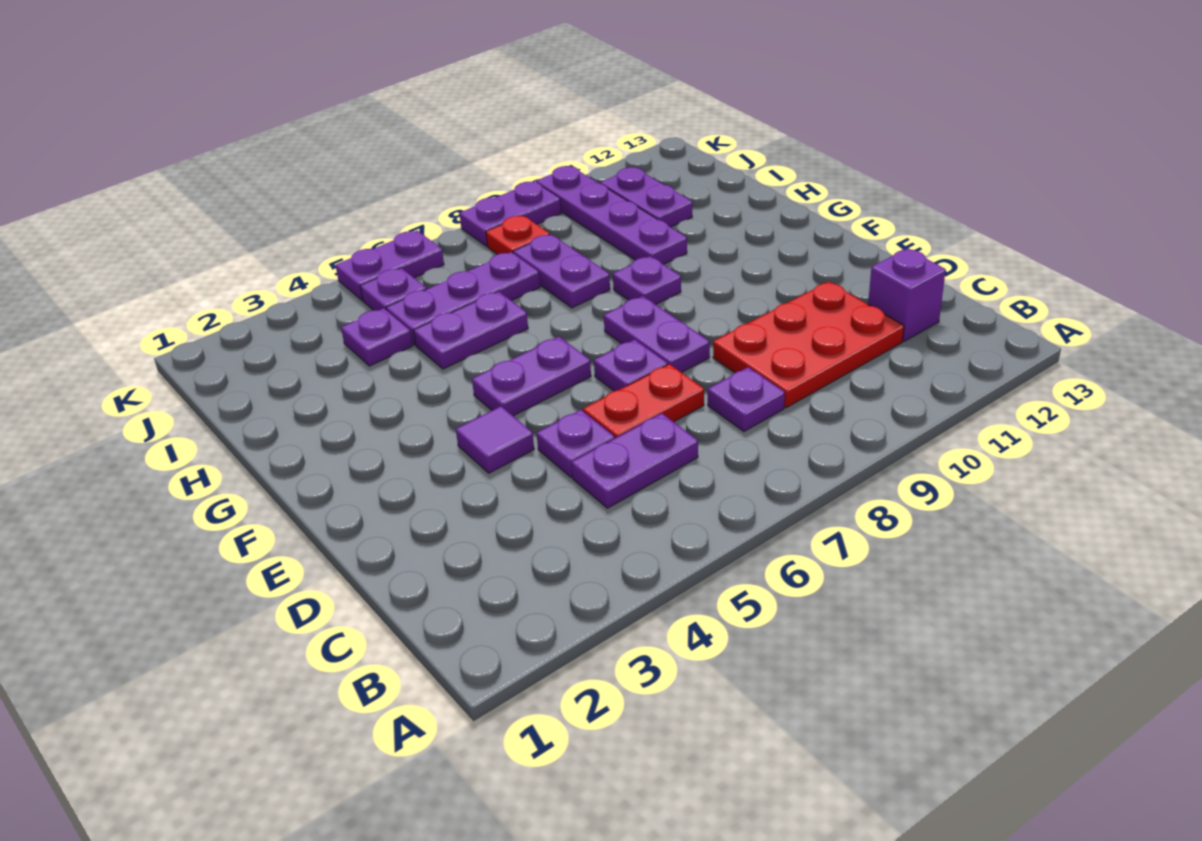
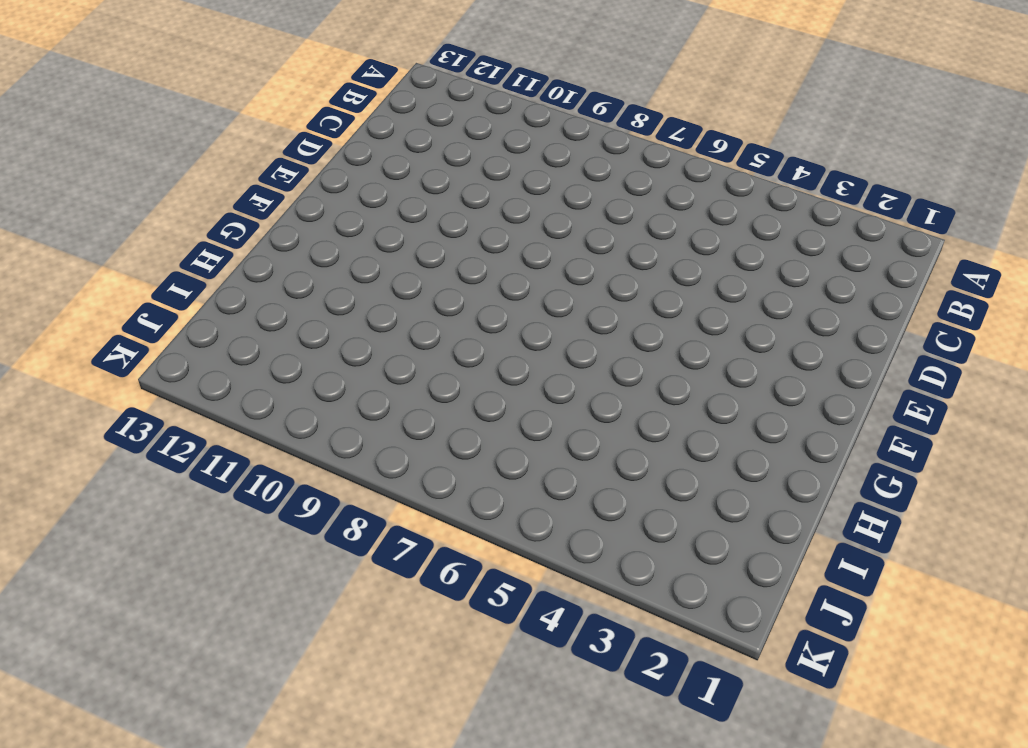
none -> purple 1x2 plate [571,413,698,508]
none -> purple 1x1 plate [708,367,785,431]
none -> red 2x3 plate [713,282,904,408]

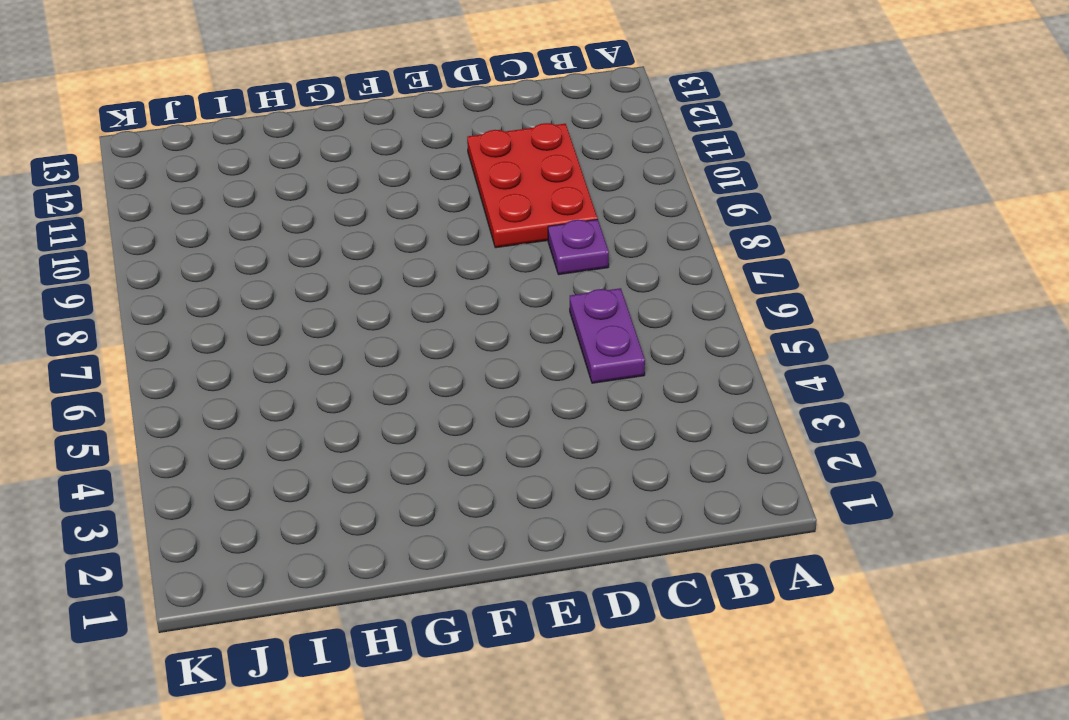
none -> purple 1x1 brick [868,249,946,341]
none -> purple 1x1 plate [537,410,615,477]
none -> red 1x2 plate [583,364,704,438]

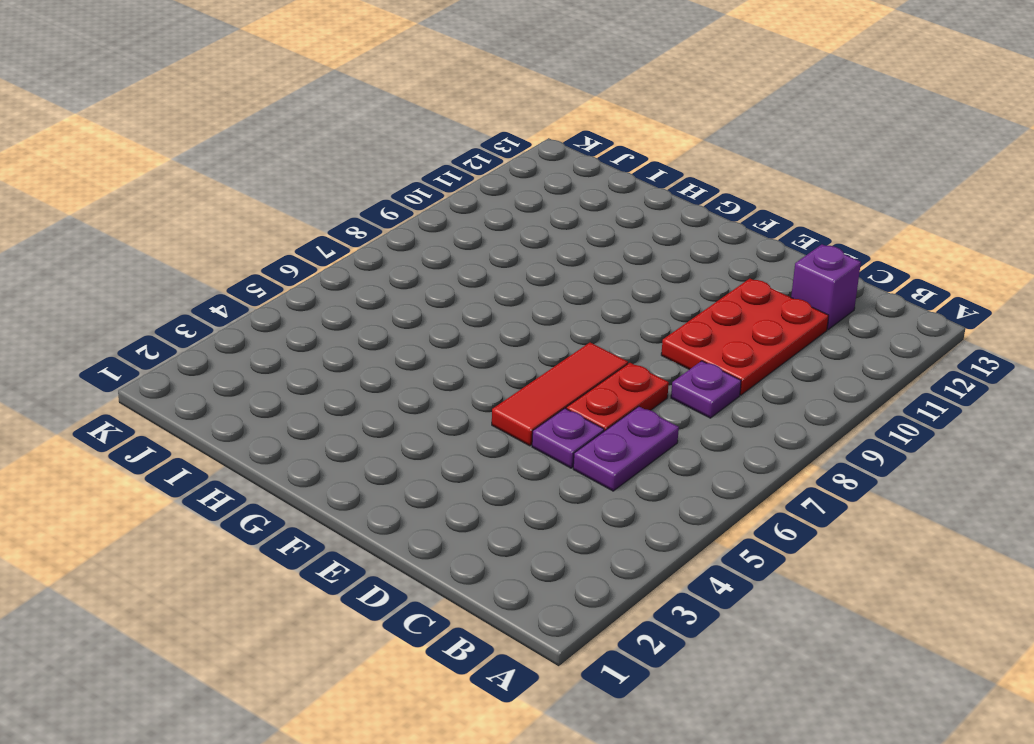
red 1x3 tile [492,343,628,446] -> purple 1x1 plate [594,339,668,391]
none -> purple 1x1 tile [456,406,534,473]
none -> purple 1x2 plate [604,296,710,373]
none -> purple 1x2 plate [472,337,591,416]

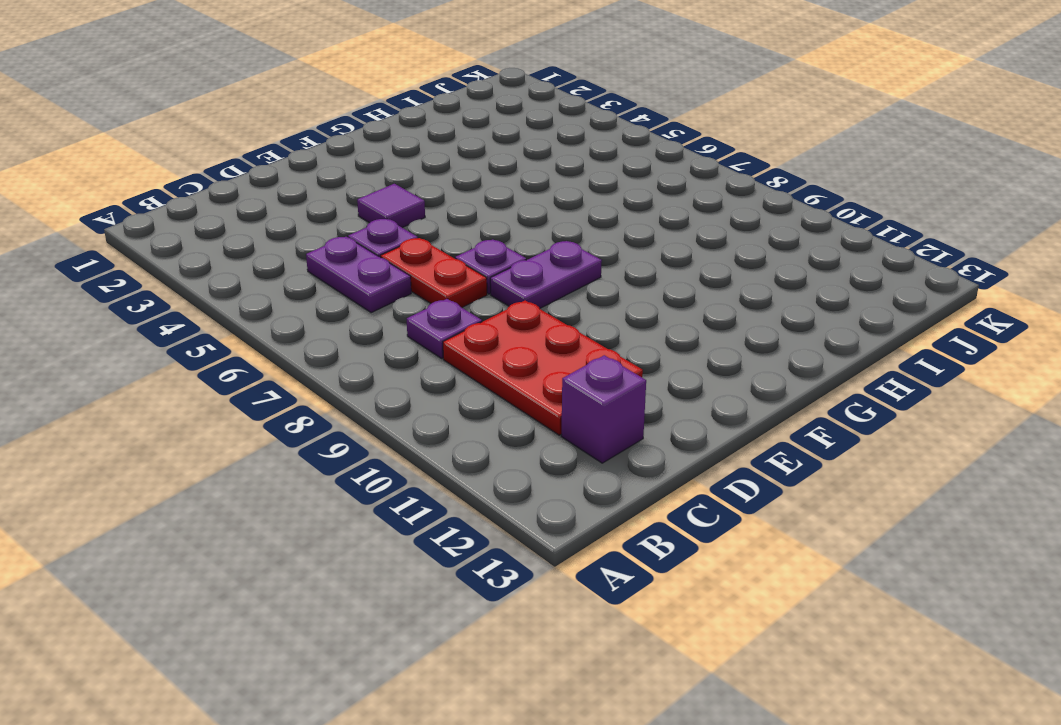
none -> purple 1x2 plate [472,337,591,416]
none -> purple 1x1 plate [613,256,681,305]
none -> purple 1x2 plate [413,291,528,369]

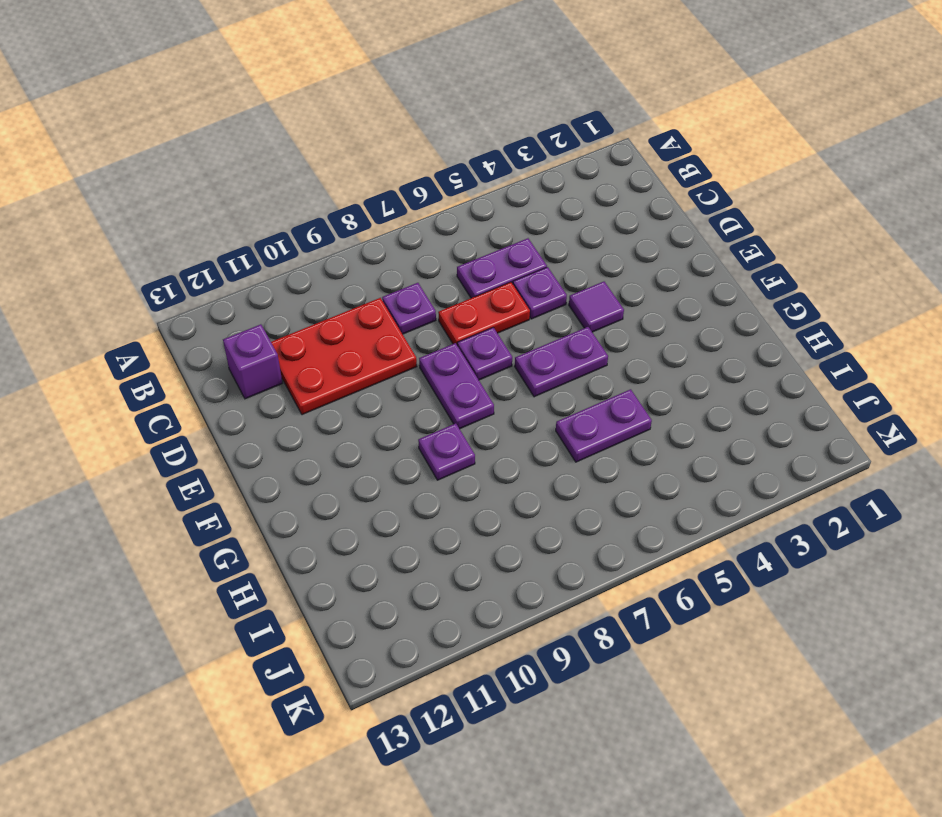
none -> purple 1x2 plate [513,234,610,308]
none -> purple 1x4 plate [536,166,687,264]
none -> purple 1x1 plate [341,308,412,366]

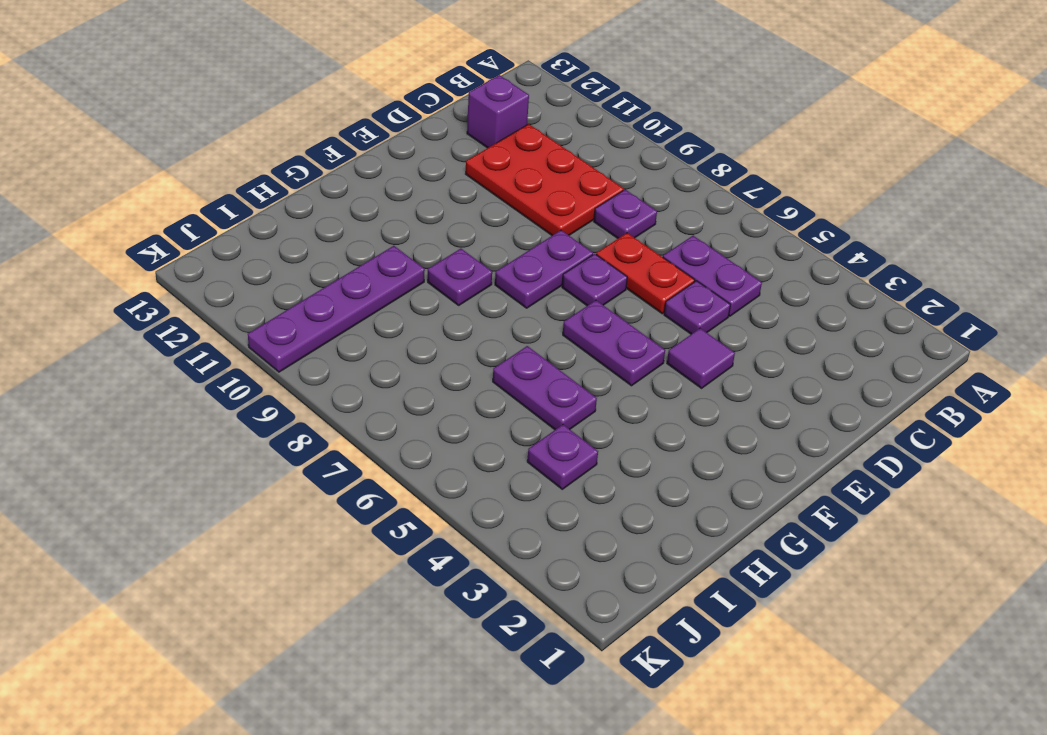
none -> purple 1x2 plate [513,234,610,308]
none -> purple 1x3 plate [386,252,540,345]
none -> purple 1x2 plate [600,167,692,227]

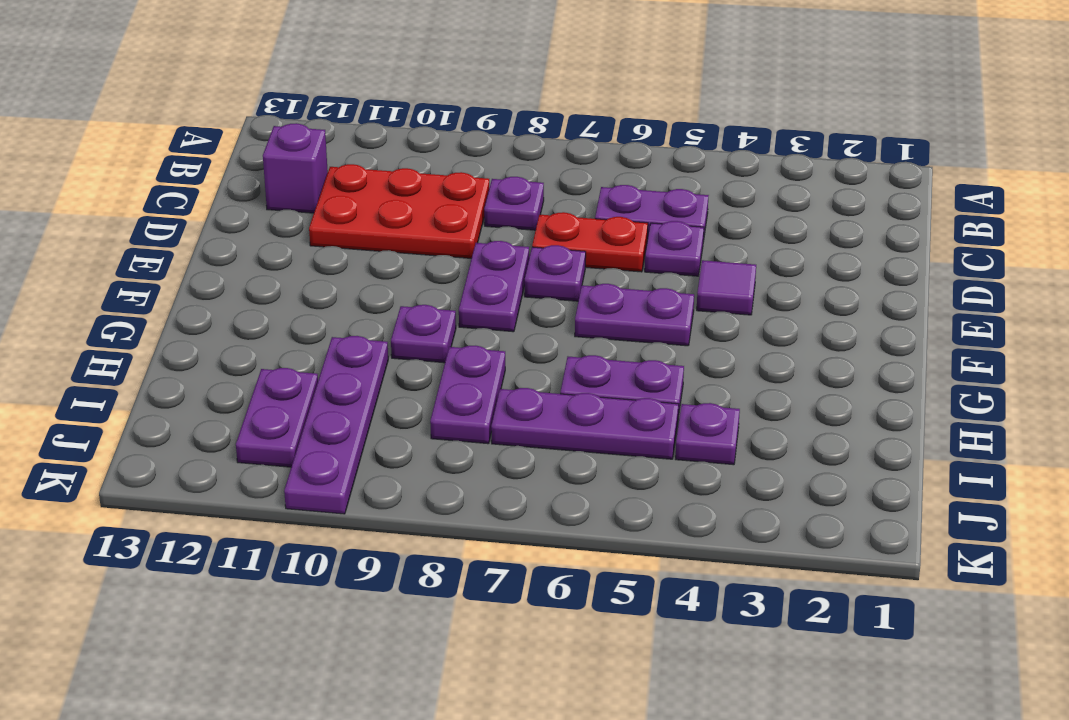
none -> purple 1x1 plate [360,268,427,310]
none -> red 1x1 plate [486,216,550,254]
none -> purple 1x2 plate [335,231,444,300]

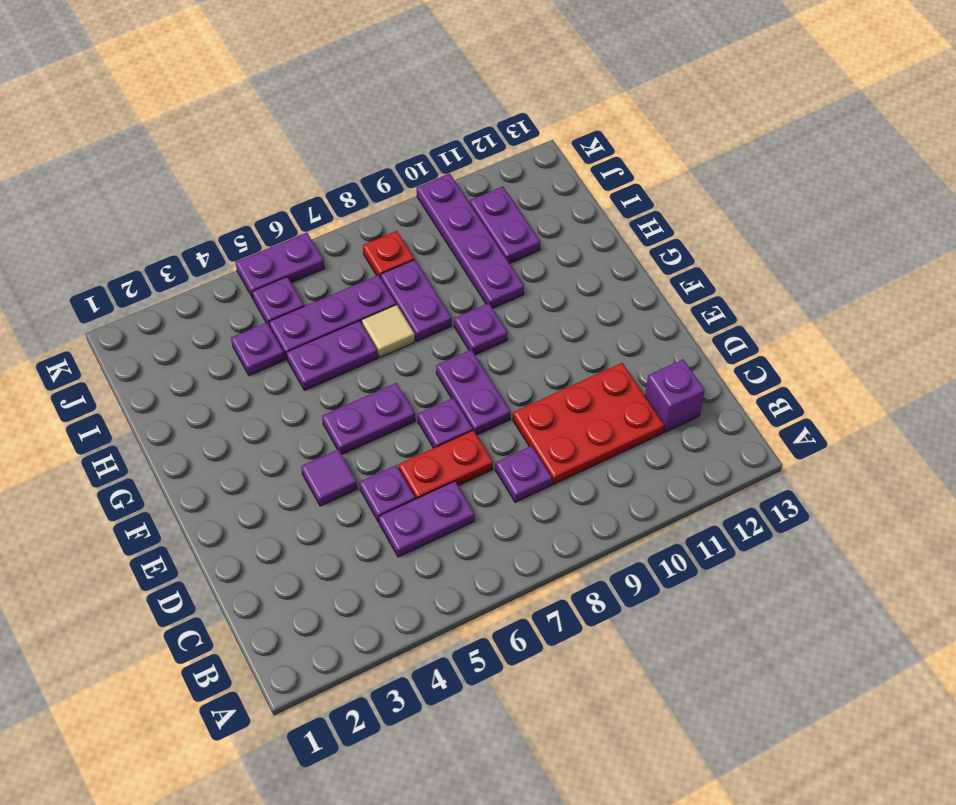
tan 1x1 tile [362,305,415,357] -> none
none -> purple 1x2 plate [459,182,561,246]

